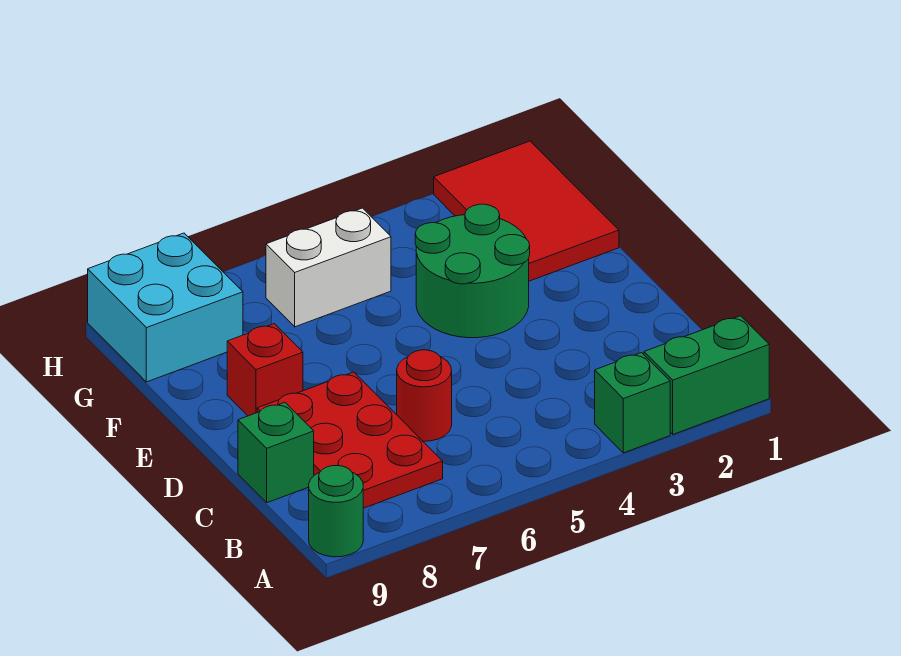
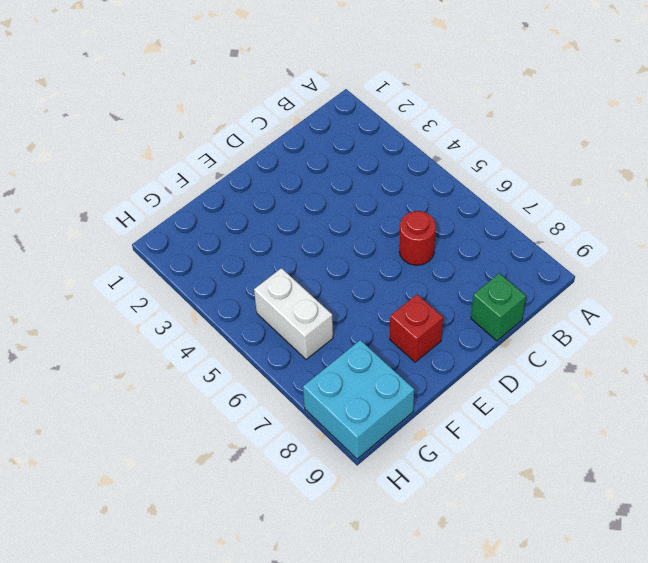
none -> green 1x2 brick [644,316,769,434]
none -> green 1x1 brick [595,353,670,453]

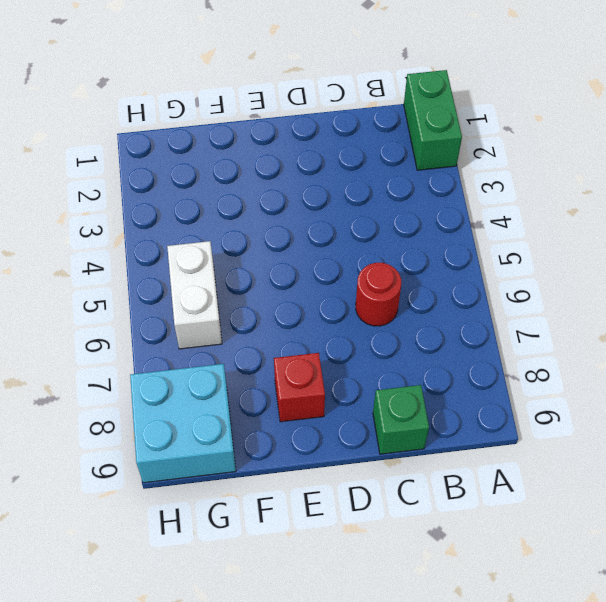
none -> green 1x1 brick [595,353,670,453]
none -> green 1x1 round brick [309,466,363,557]

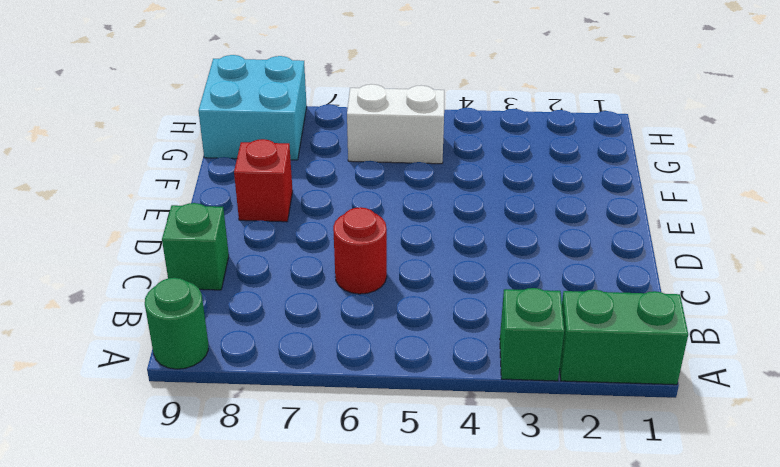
none -> red 2x3 plate [257,372,443,508]
none -> green 2x2 round brick [415,204,530,338]

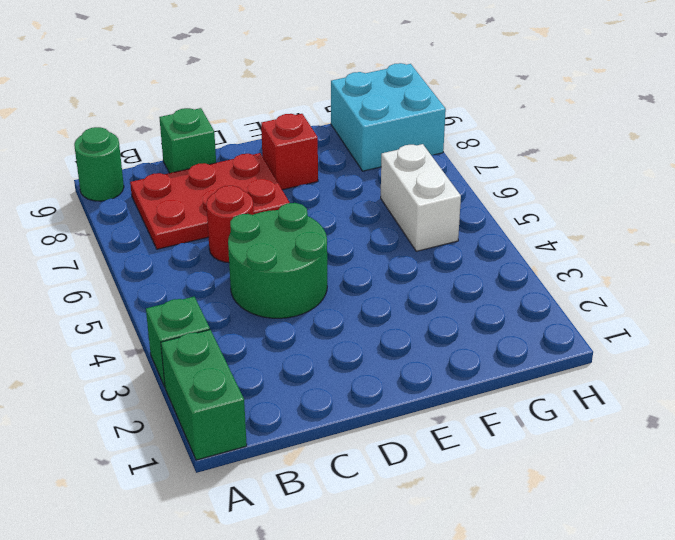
green 2x2 round brick [228,203,327,318] -> green 2x2 round brick moved to [415,204,530,338]
none -> red 2x3 tile [434,141,619,281]

